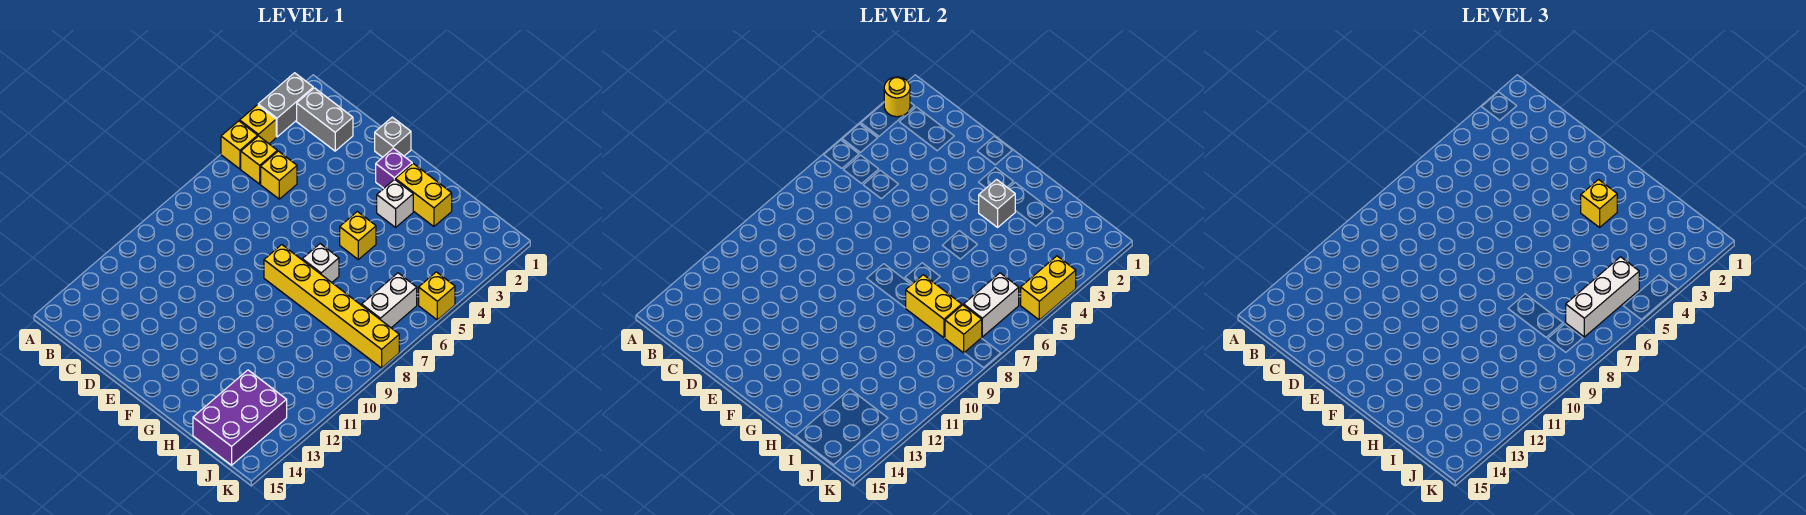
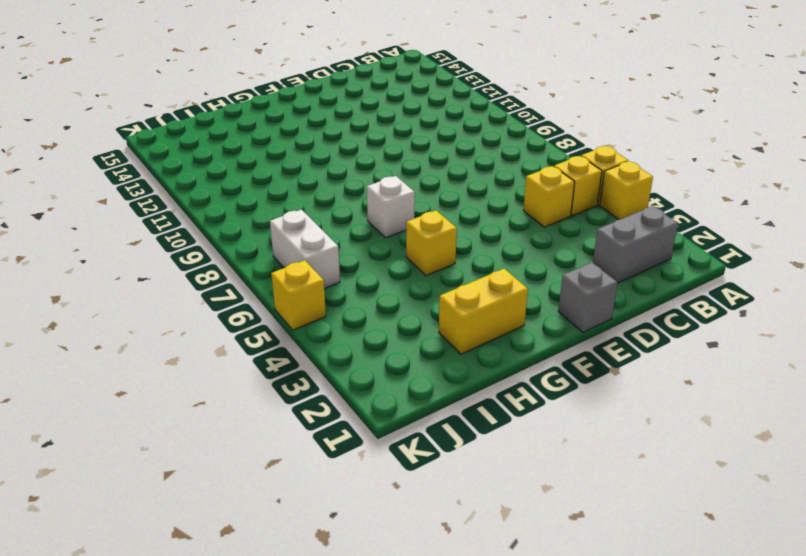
none -> grey 1x2 brick [258,73,313,137]
none -> purple 1x1 brick [376,148,412,188]
none -> yellow 1x6 brick [264,245,399,368]

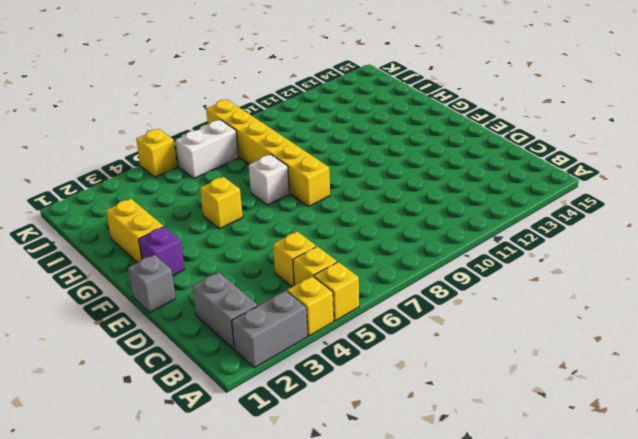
none -> white 1x1 brick [377,179,413,227]
none -> purple 2x3 brick [193,370,287,465]
none -> yellow 1x1 round brick [884,77,910,117]

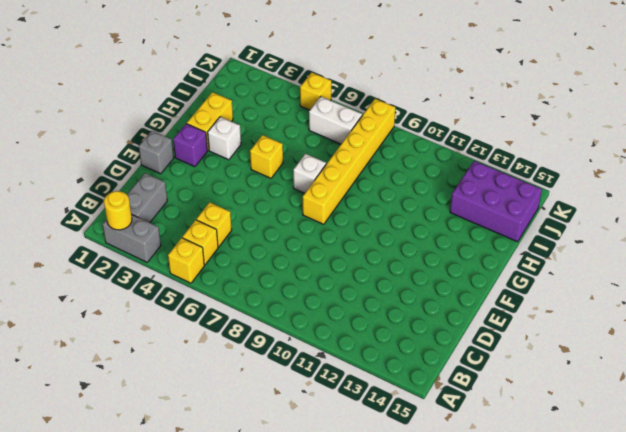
none -> yellow 1x1 brick [240,105,276,144]
none -> grey 1x1 brick [979,180,1015,227]
none -> yellow 1x2 brick [906,275,962,338]

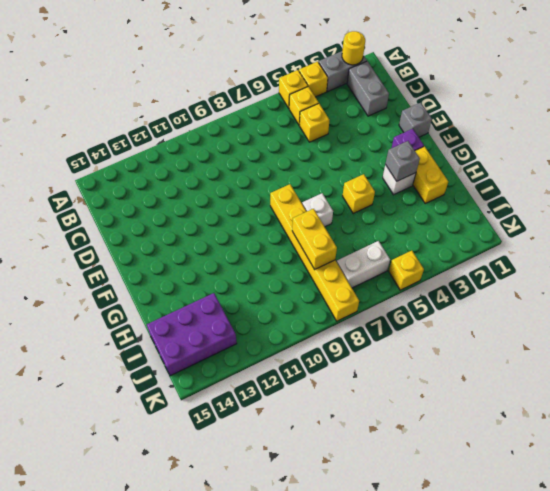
none -> white 1x2 brick [964,273,1019,337]
none -> yellow 1x1 brick [945,305,982,353]
none -> yellow 1x2 brick [1021,256,1076,320]

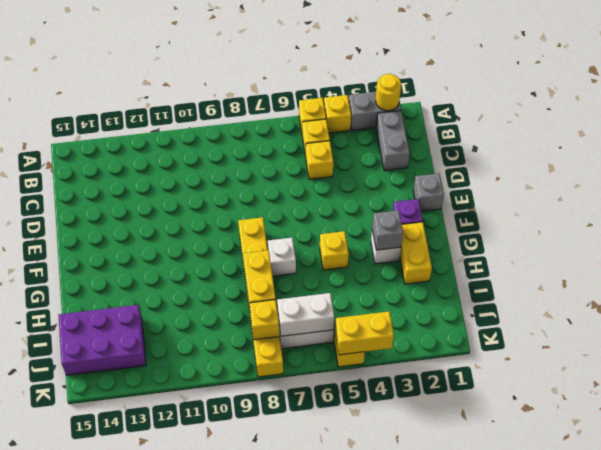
none -> yellow 1x1 brick [1581,180,1617,227]
none -> white 1x3 brick [1566,257,1639,337]

